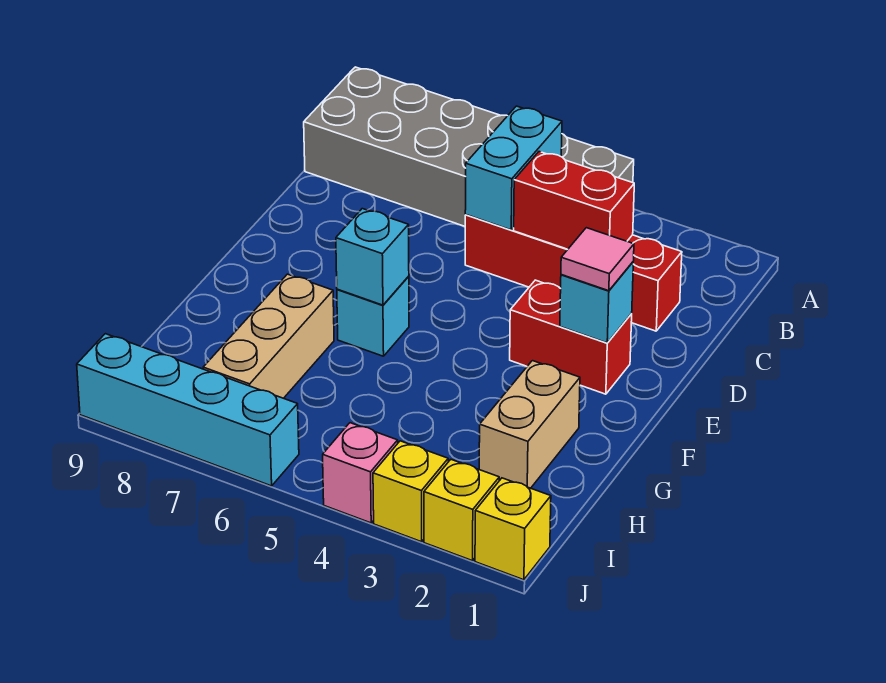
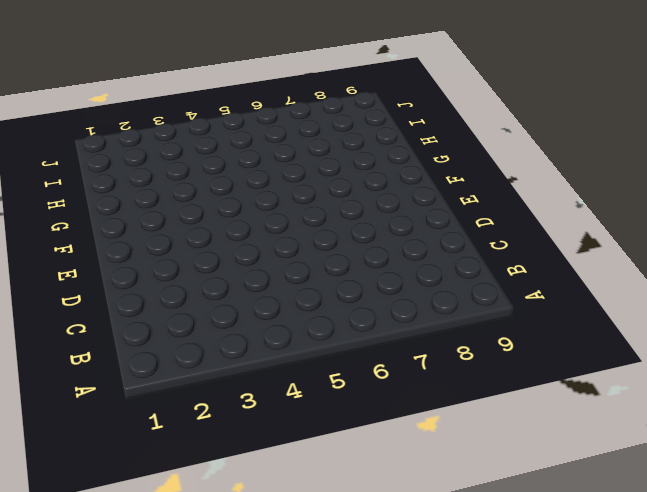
none -> grey 2x6 brick [304,67,634,226]
none -> red 1x4 brick [465,215,682,331]
none -> red 1x2 brick [510,280,632,394]

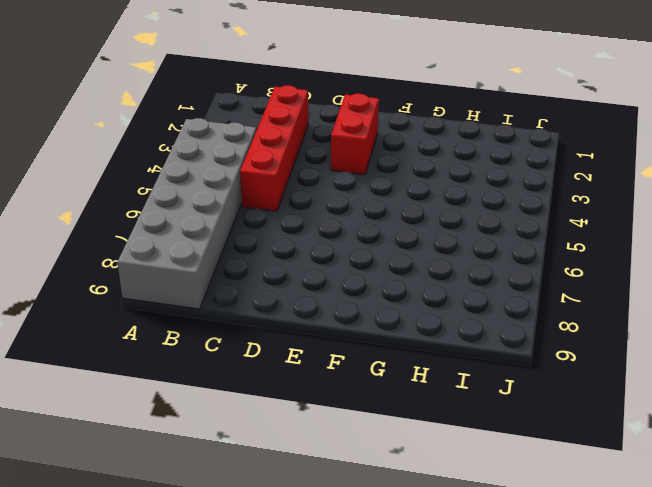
none -> cyan 1x1 brick [337,276,409,356]
none -> tan 1x2 brick [479,361,580,488]
none -> tan 1x3 brick [203,274,334,398]

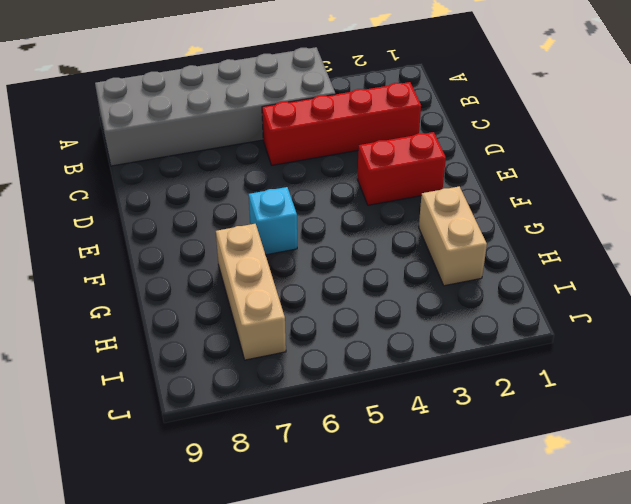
none -> yellow 1x1 brick [475,478,551,580]
none -> yellow 1x1 brick [424,460,499,561]
none -> yellow 1x1 brick [373,441,448,542]

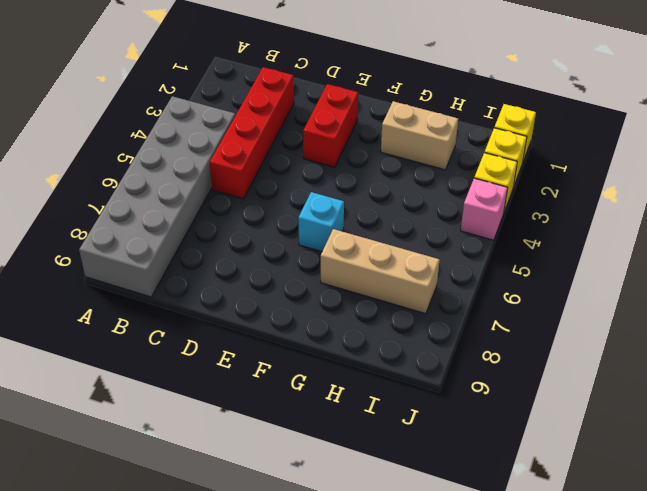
none -> cyan 1x4 brick [77,334,299,486]
none -> cyan 1x2 brick [465,106,562,230]
none -> red 1x2 brick [514,152,634,249]

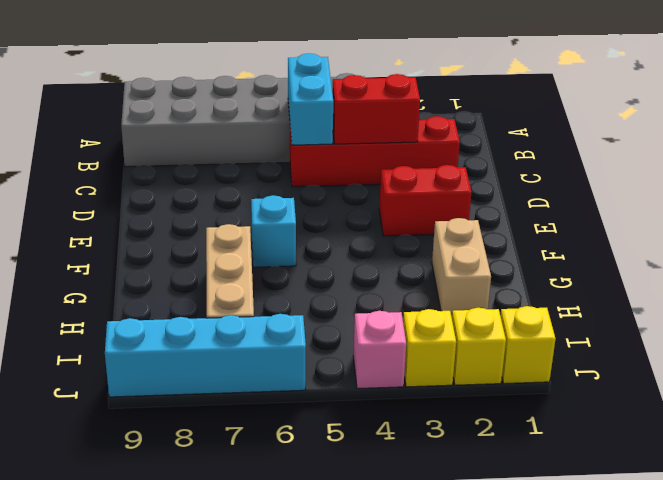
none -> cyan 1x1 brick [560,262,633,343]
none -> cyan 1x1 brick [336,209,409,305]
none -> pink 1x1 tile [561,228,634,291]

